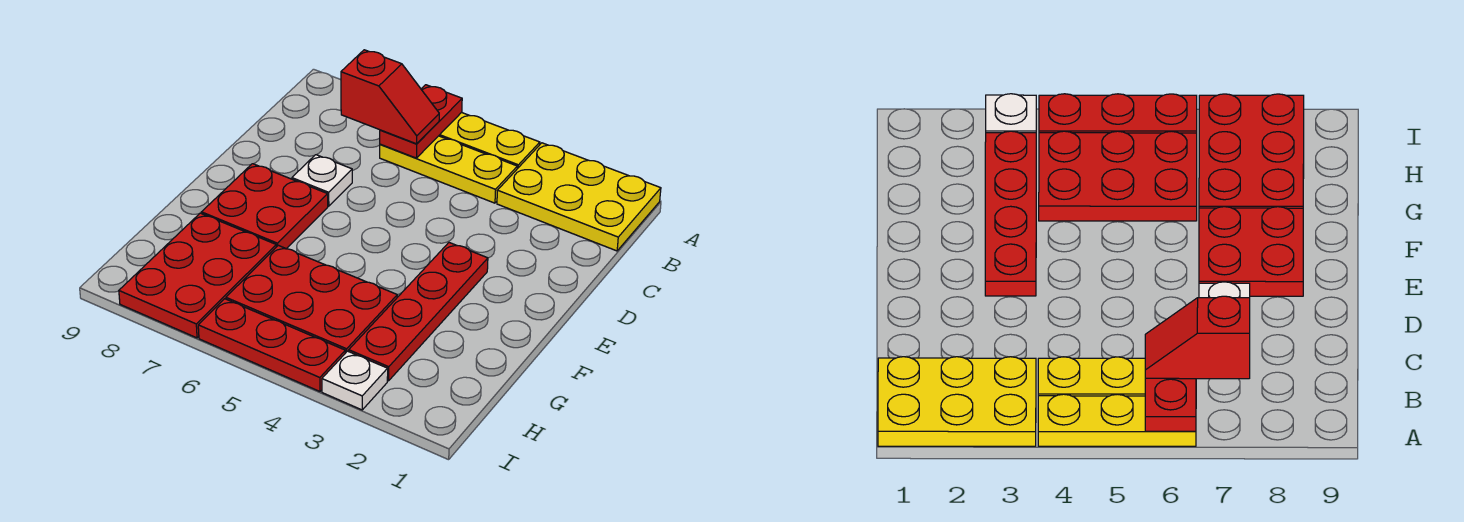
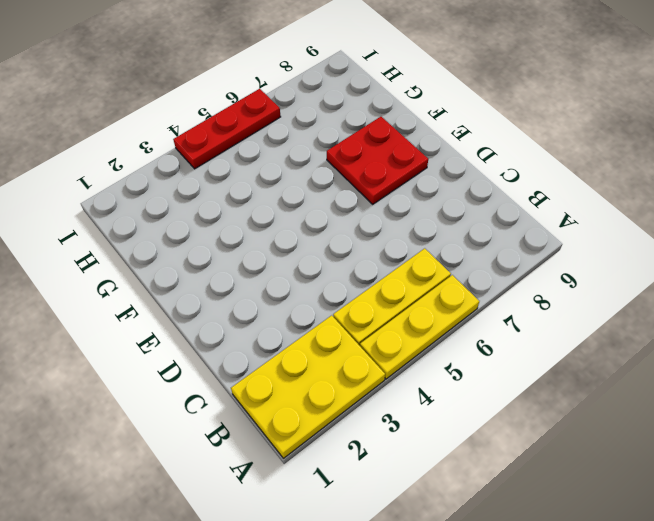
none -> white 1x1 plate [292,155,352,206]
none -> red 1x4 plate [349,243,488,381]
none -> red 2x3 plate [226,245,397,353]

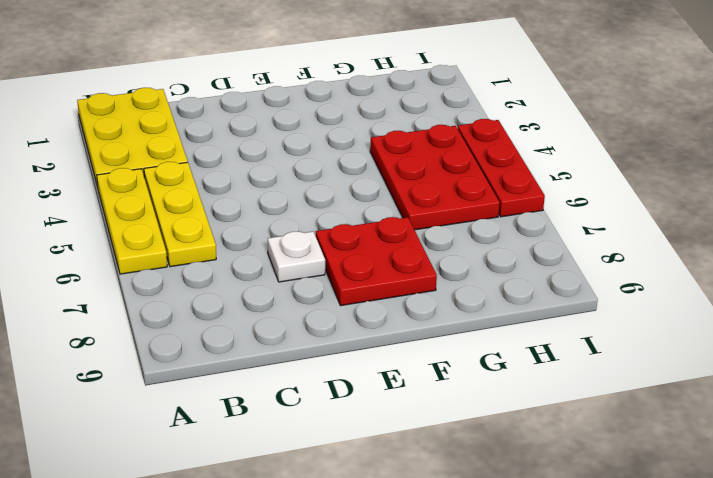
none -> red 1x4 plate [349,243,488,381]
none -> red 2x3 plate [119,213,276,338]
none -> white 1x1 plate [322,351,388,410]

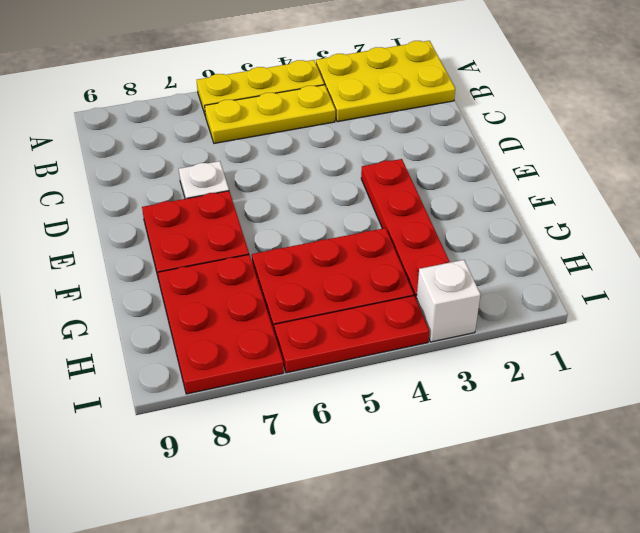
white 1x1 brick [416,260,481,342] -> white 1x1 plate [322,351,388,410]
none -> red 1x2 plate [380,85,462,158]
none -> red 1x2 slope [341,50,439,144]

